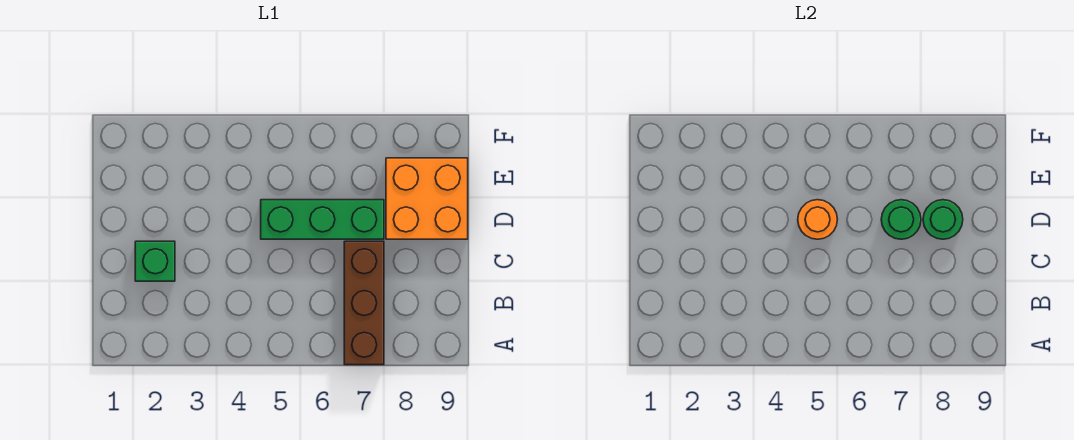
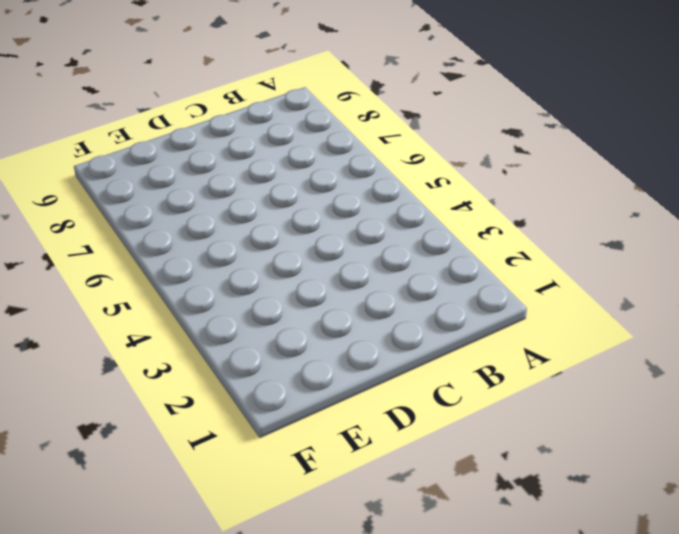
none -> brown 1x3 brick [344,241,384,365]
none -> green 1x1 brick [135,241,175,281]

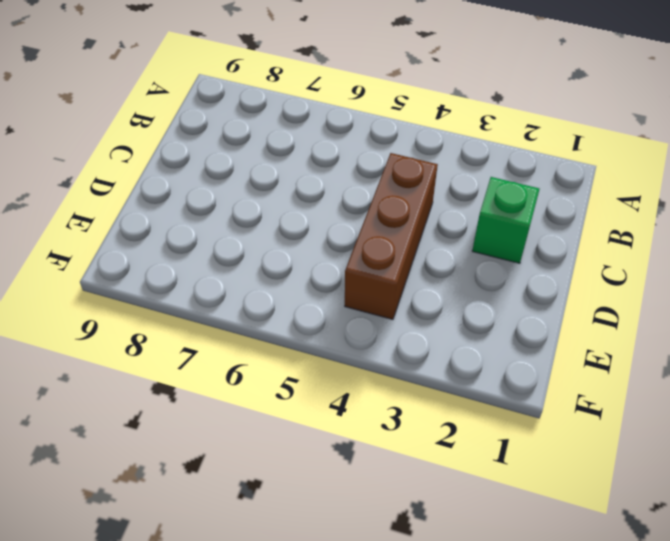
brown 1x3 brick [345,153,438,319] -> brown 1x3 brick moved to [344,241,384,365]
none -> green 1x3 brick [261,200,384,239]
none -> orange 2x2 brick [386,158,468,239]

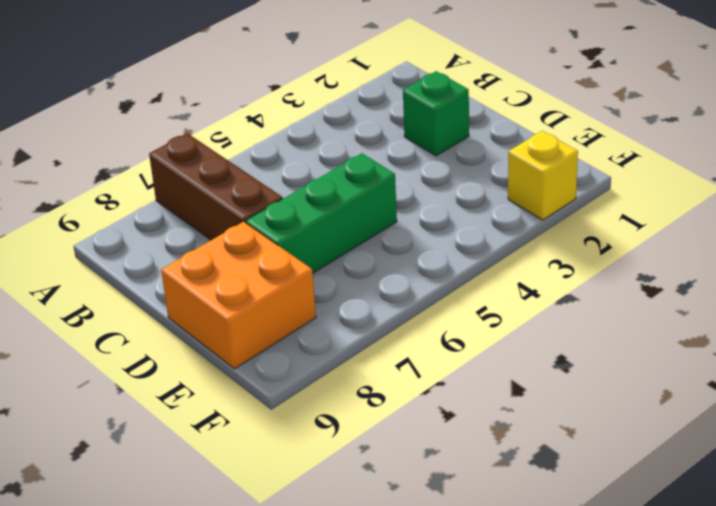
yellow 1x1 brick [508,131,578,220] -> none
none -> orange 1x1 round brick [798,200,837,239]
none -> green 1x1 round brick [881,200,921,239]

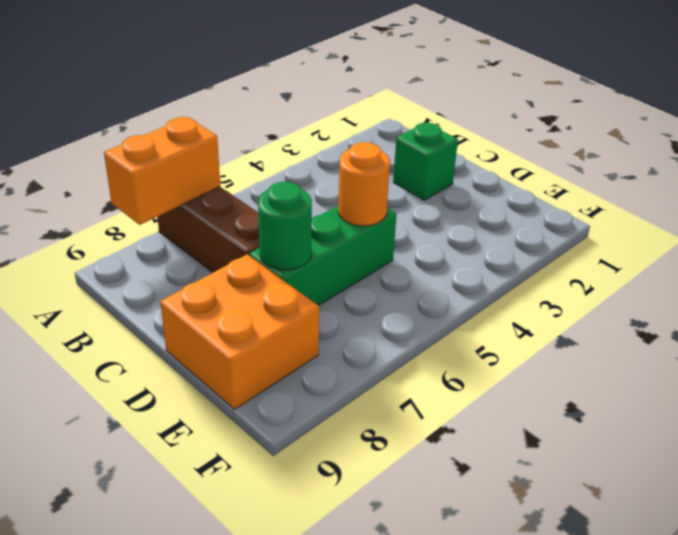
orange 1x2 brick [104,117,220,225] -> none
none -> green 1x1 round brick [923,200,963,239]

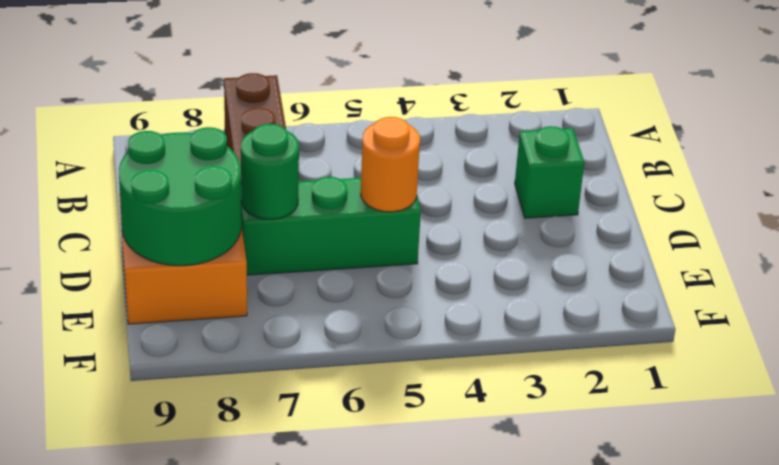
green 2x2 round brick [119,127,241,266] -> green 1x1 round brick [923,200,963,239]

